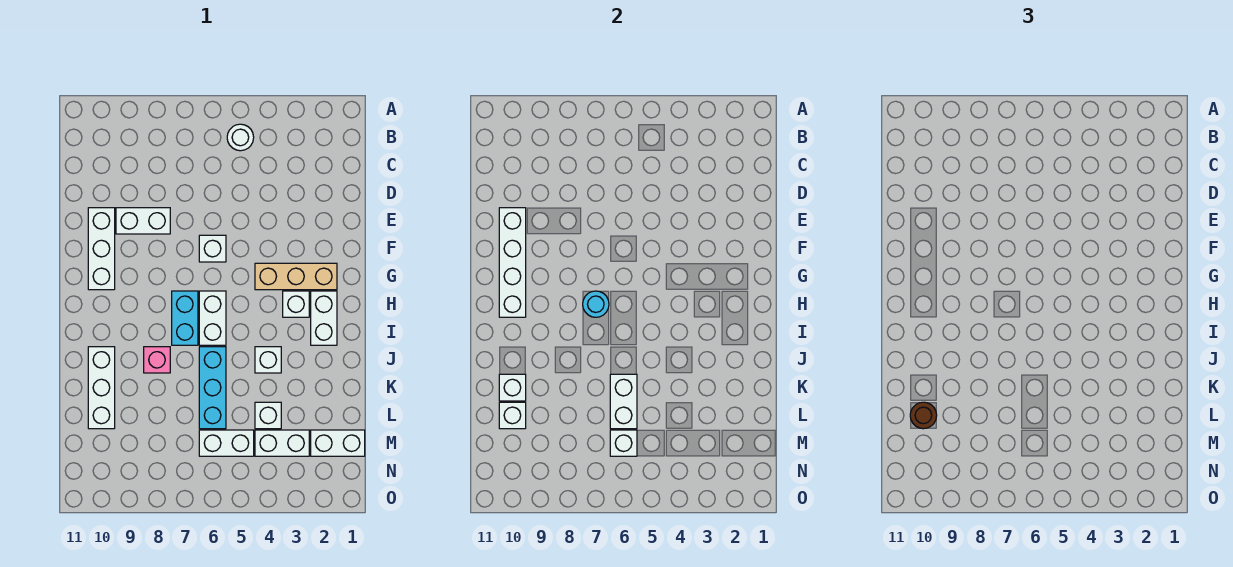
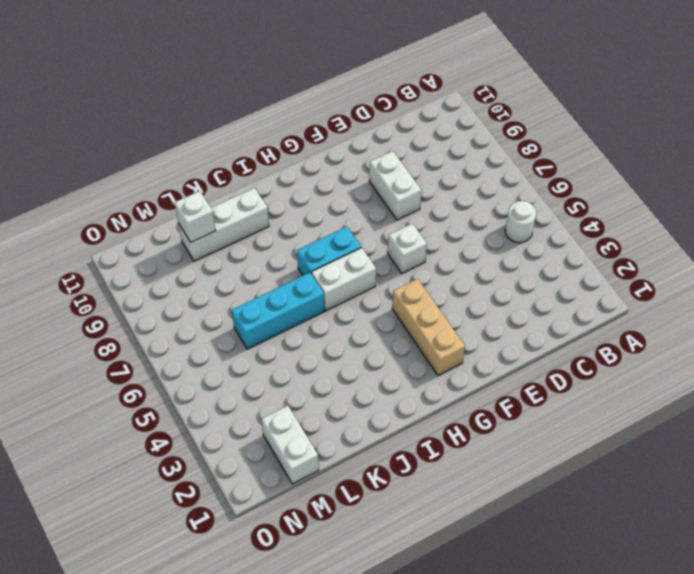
none -> white 1x3 brick [88,208,115,290]
none -> white 1x2 brick [311,291,337,345]
none -> white 1x1 brick [283,291,309,317]

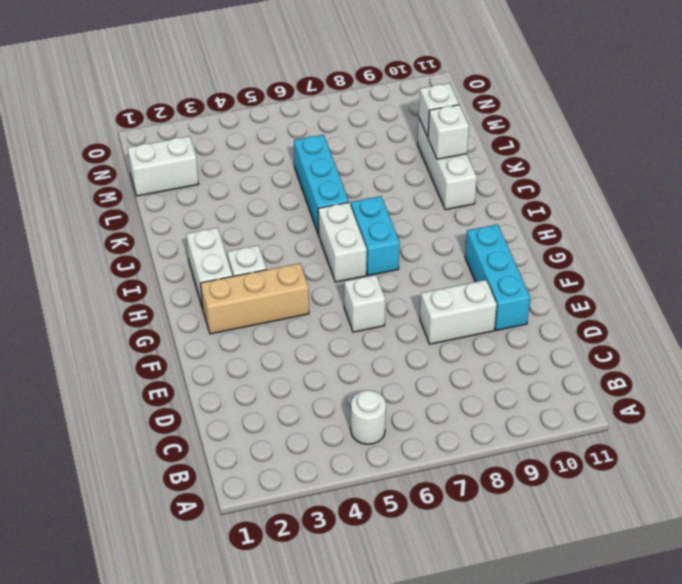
cyan 1x3 brick [465,224,530,330] -> white 1x3 brick [88,208,115,290]
none -> white 1x1 brick [255,347,281,373]
none -> pink 1x1 brick [144,347,170,373]
none -> white 1x1 brick [255,402,281,429]

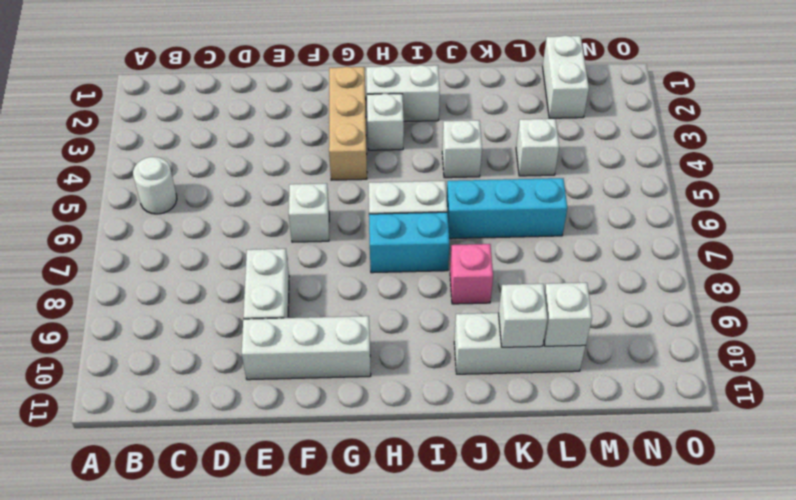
none -> white 1x2 brick [255,430,309,456]
none -> white 1x2 brick [199,430,254,456]
none -> white 1x4 brick [499,208,526,317]

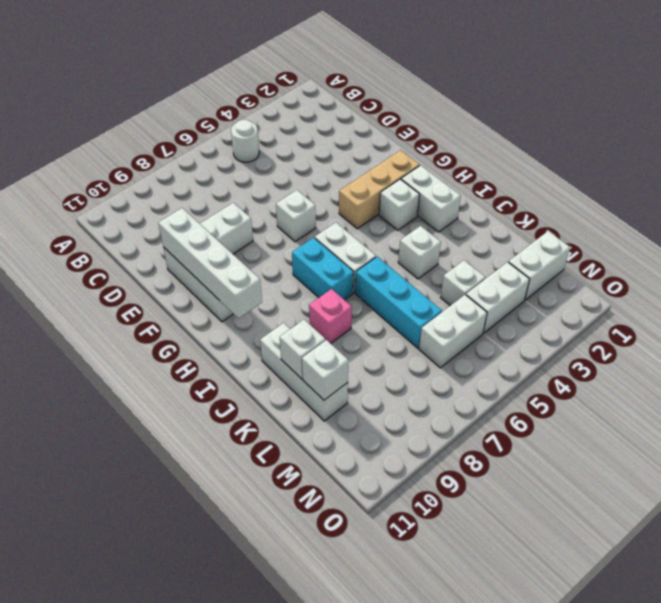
none -> cyan 1x1 round brick [583,291,609,317]
none -> white 1x2 brick [610,374,637,429]
none -> white 1x1 brick [610,430,637,456]

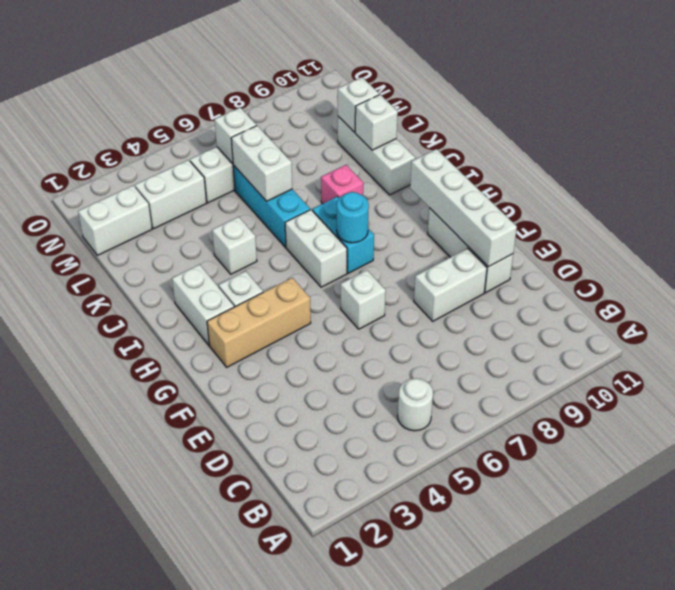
none -> white 1x1 brick [255,402,281,429]
none -> brown 1x1 round brick [910,402,937,429]

